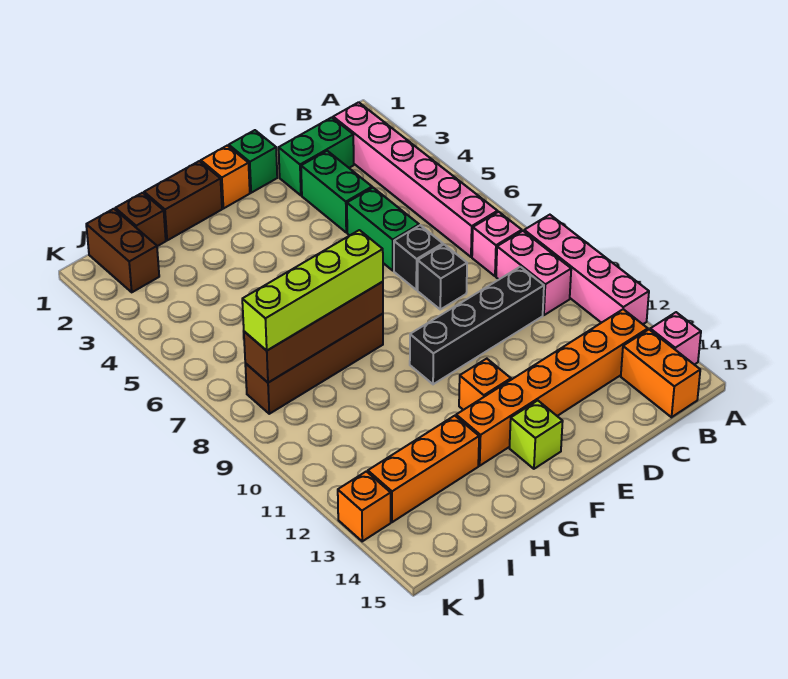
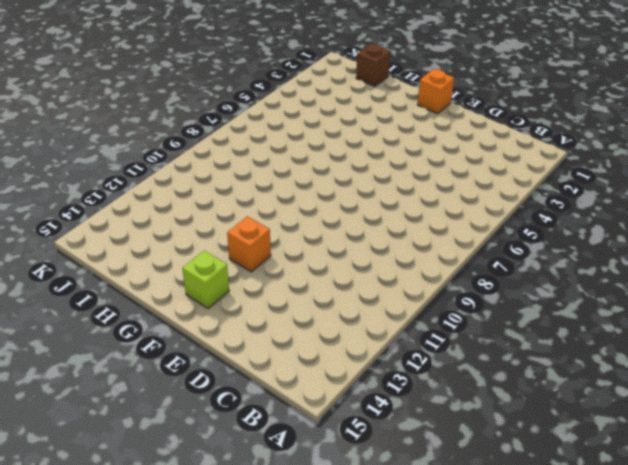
none -> pink 1x4 brick [524,215,649,324]
none -> pink 1x1 brick [650,312,701,365]
none -> pink 1x6 brick [333,102,498,257]

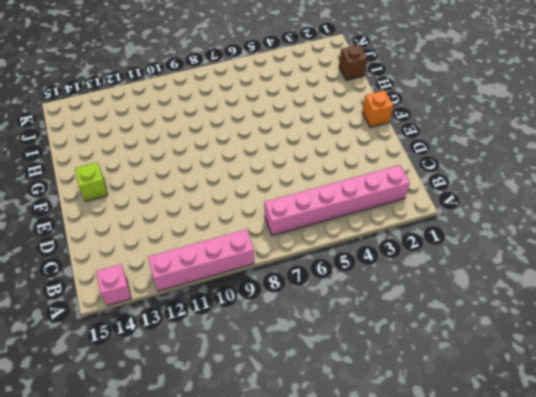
none -> pink 1x1 brick [472,212,522,276]
none -> pink 1x2 brick [496,231,571,315]
none -> orange 1x6 brick [456,309,648,466]

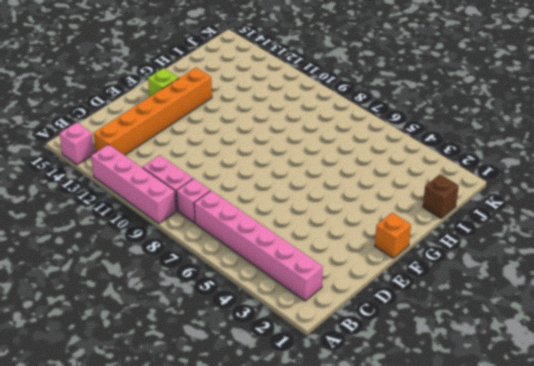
none -> orange 1x2 brick [621,330,700,417]
none -> green 1x2 brick [279,117,354,195]
none -> black 1x4 brick [410,267,544,384]

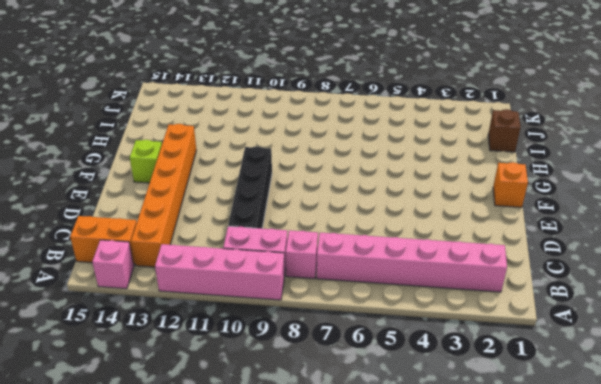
none -> green 1x2 brick [279,117,354,195]
none -> green 1x2 brick [301,151,372,232]
none -> green 1x2 brick [347,188,419,270]

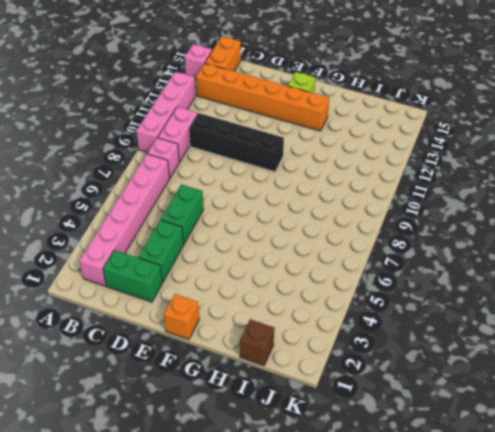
none -> black 1x1 brick [394,225,443,290]
none -> black 1x1 brick [418,245,467,309]
none -> green 1x1 brick [229,130,277,193]

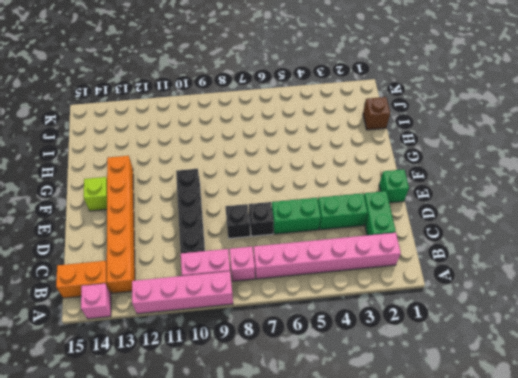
none -> orange 1x1 brick [201,145,250,209]
none -> orange 1x1 brick [459,359,511,410]
none -> brown 1x2 brick [144,161,222,240]

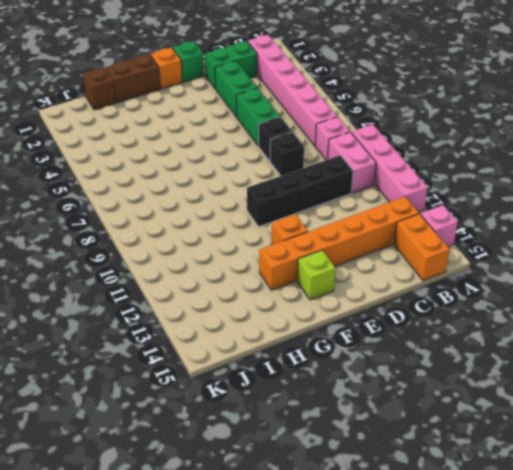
none -> brown 1x4 brick [245,314,383,414]
none -> orange 1x3 brick [368,416,479,522]
none -> brown 1x2 brick [86,209,159,292]

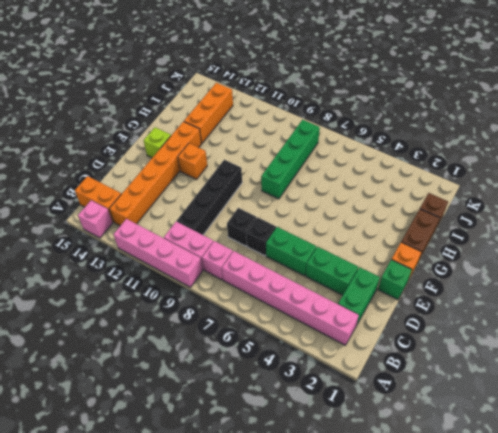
green 1x4 brick [261,120,320,199] -> brown 1x4 brick [245,314,383,414]
none -> brown 1x2 brick [86,209,159,292]
none -> orange 1x1 brick [338,471,391,541]
none -> brown 1x4 brick [244,282,383,383]

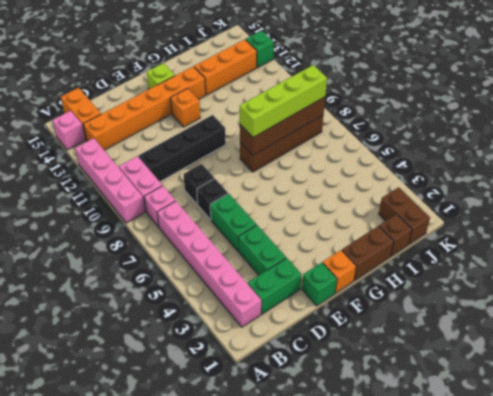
green 1x1 brick [245,31,274,68] -> orange 1x1 brick [338,471,391,541]

